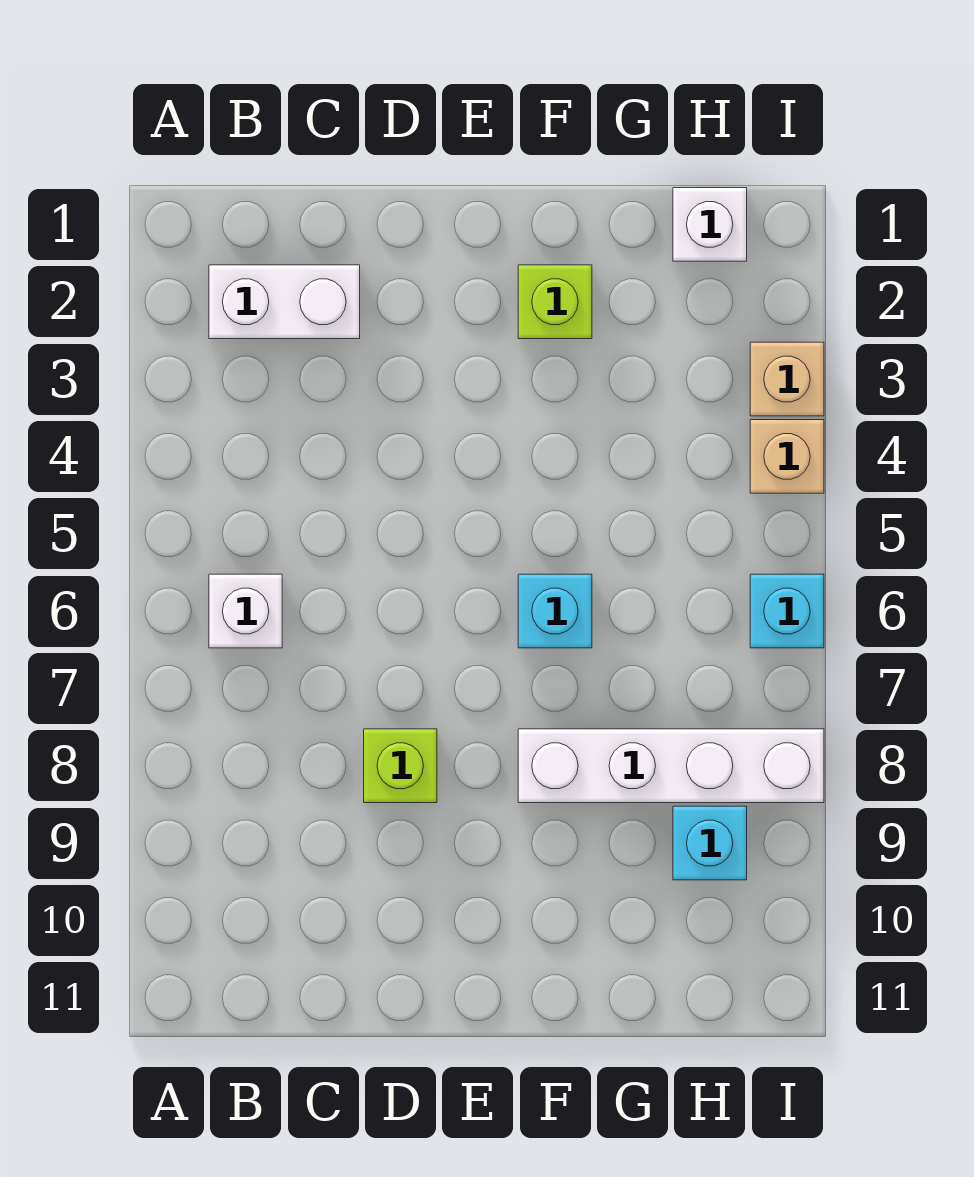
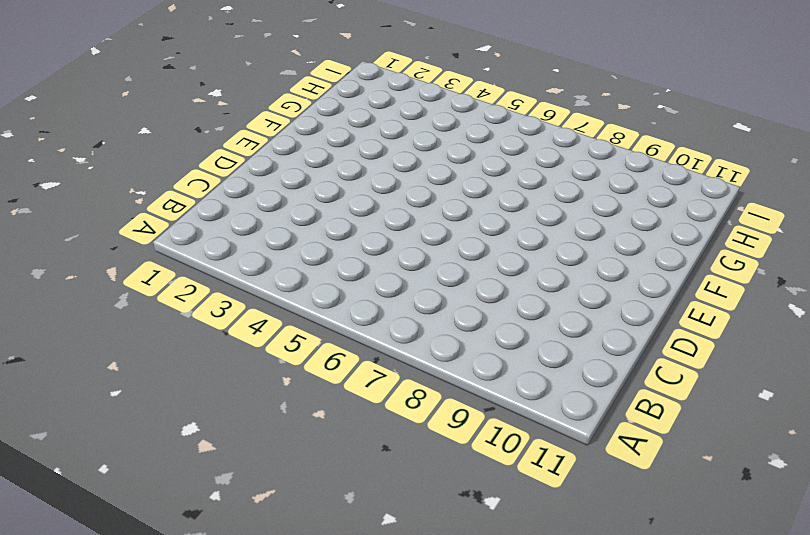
none -> white 1x2 brick [209,265,360,339]
none -> white 1x1 brick [209,574,282,648]

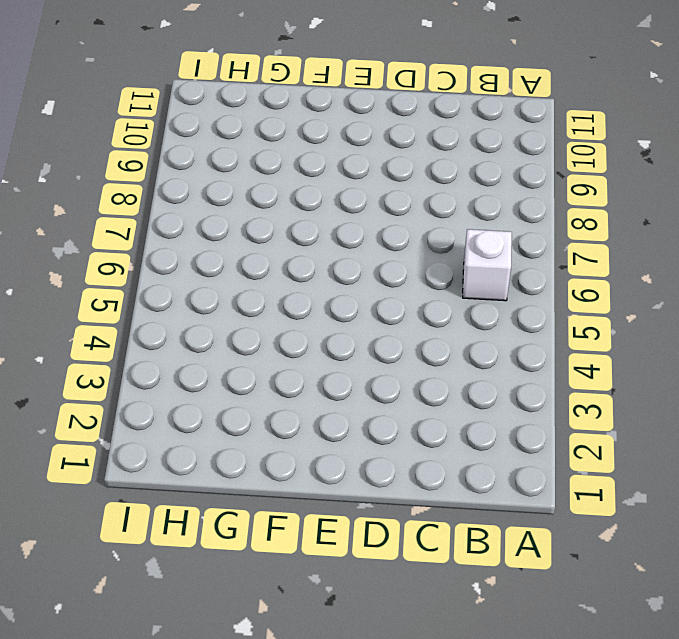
none -> white 1x2 brick [209,265,360,339]
none -> lime 1x1 brick [364,729,437,803]

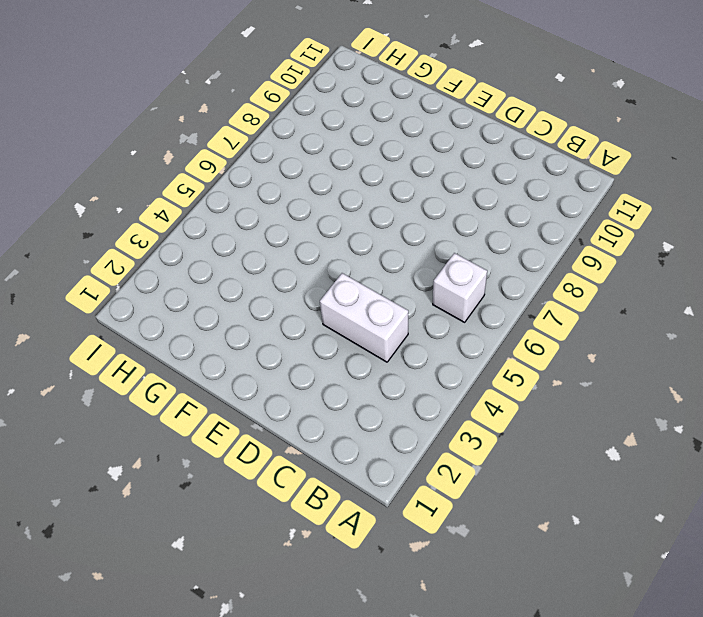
white 1x2 brick [320,273,408,362] -> white 1x2 brick moved to [209,265,360,339]
none -> lime 1x1 brick [364,729,437,803]
none -> lime 1x1 brick [518,265,592,339]

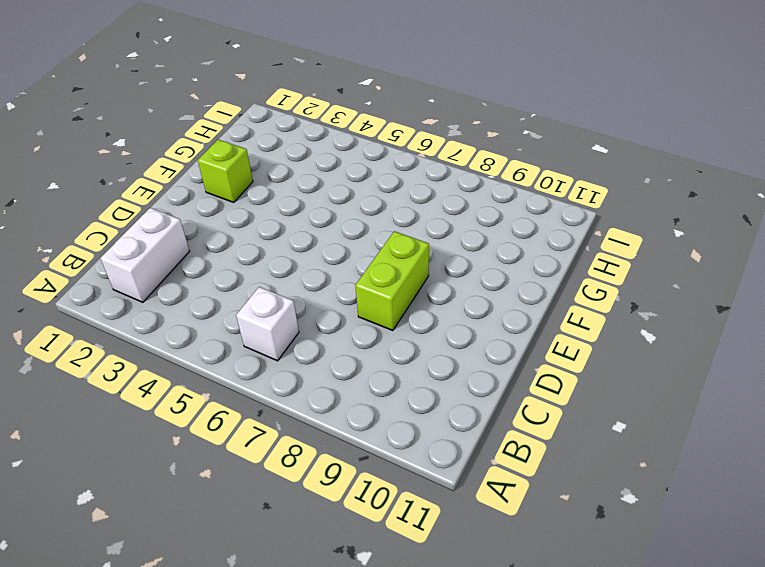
lime 1x2 brick [355,231,429,331] -> lime 1x1 brick [364,729,437,803]
none -> cyan 1x1 brick [518,574,592,648]
none -> white 1x4 brick [518,729,824,803]

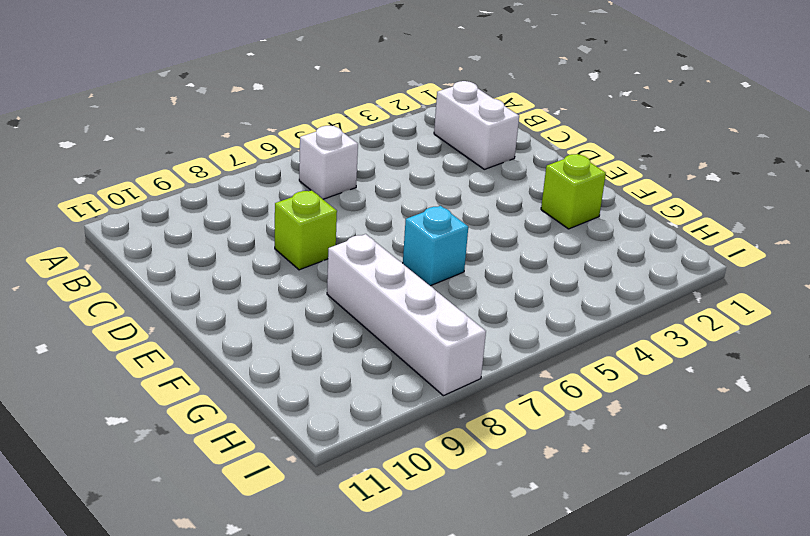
none -> white 1x1 brick [673,188,747,261]
none -> cyan 1x1 brick [673,806,747,880]

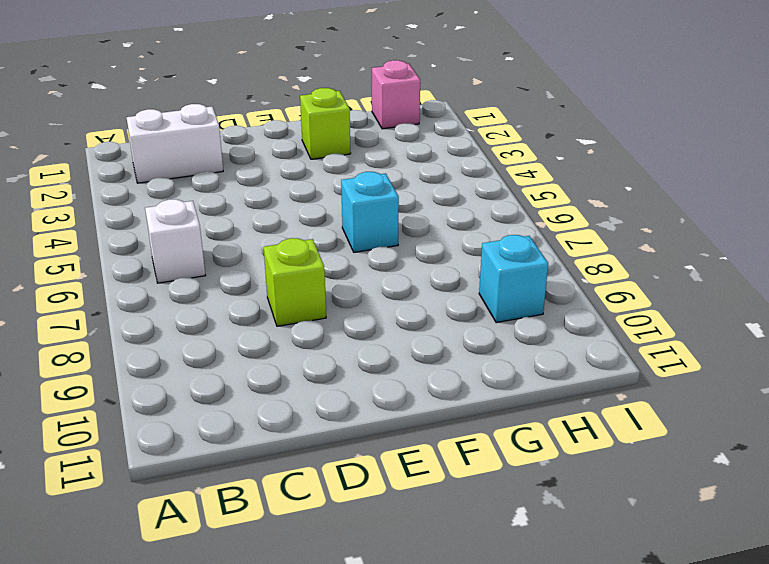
pink 1x1 brick [372,60,420,129] -> white 1x1 brick [673,188,747,261]
none -> white 1x4 brick [518,729,824,803]
none -> tan 1x1 brick [750,342,824,416]

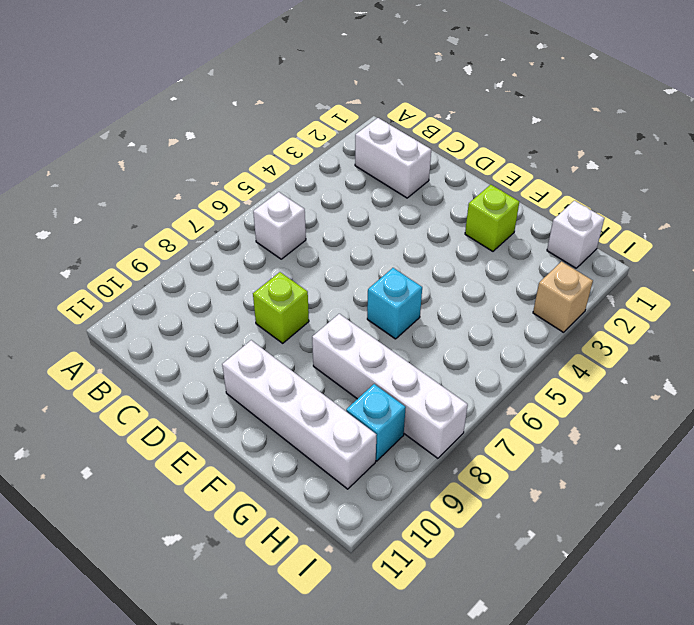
white 1x4 brick [222,340,376,489] -> none
none -> tan 1x1 brick [750,420,824,493]
none -> cyan 1x1 brick [750,574,824,648]

